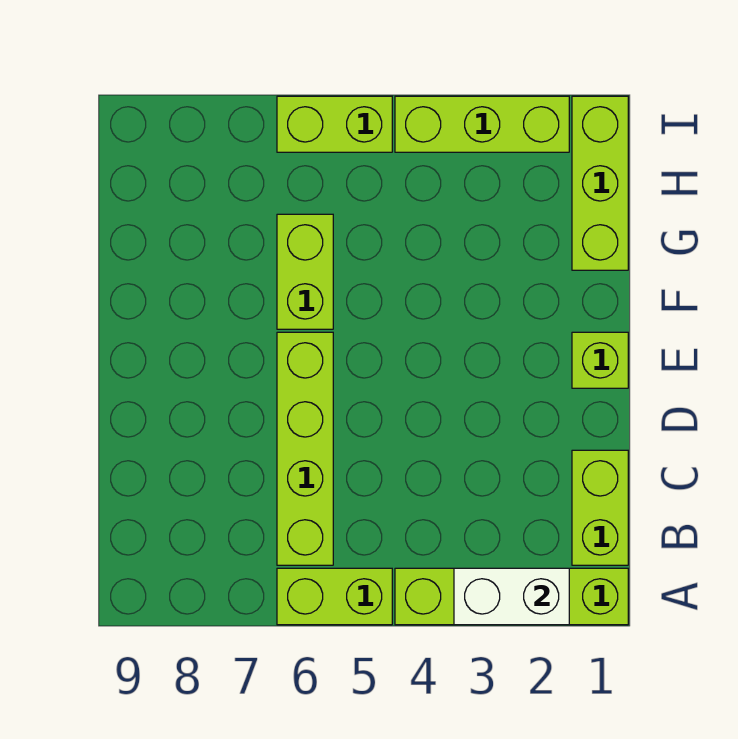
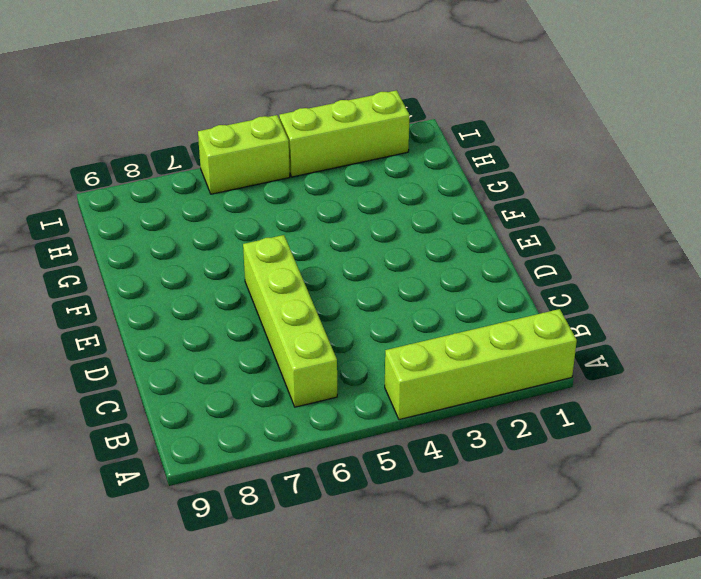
none -> lime 1x2 brick [277,568,392,625]
none -> lime 1x2 brick [572,450,628,565]

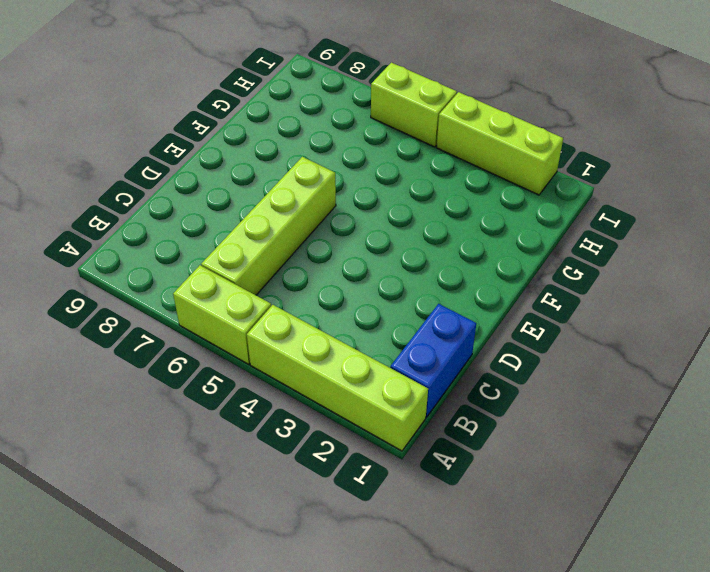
blue 1x2 brick [390,304,476,417] -> lime 1x2 brick [572,450,628,565]
none -> lime 1x1 brick [572,332,628,388]
none -> lime 1x2 brick [277,214,333,329]

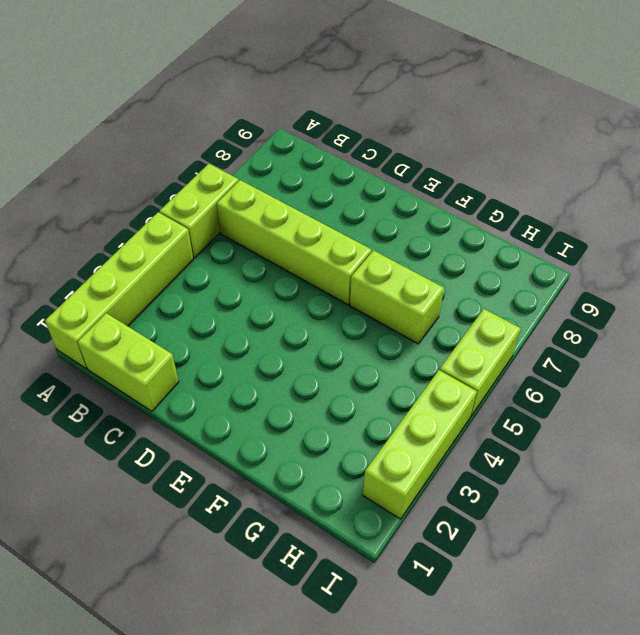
none -> lime 1x1 brick [572,332,628,388]
none -> lime 1x3 brick [572,96,628,270]

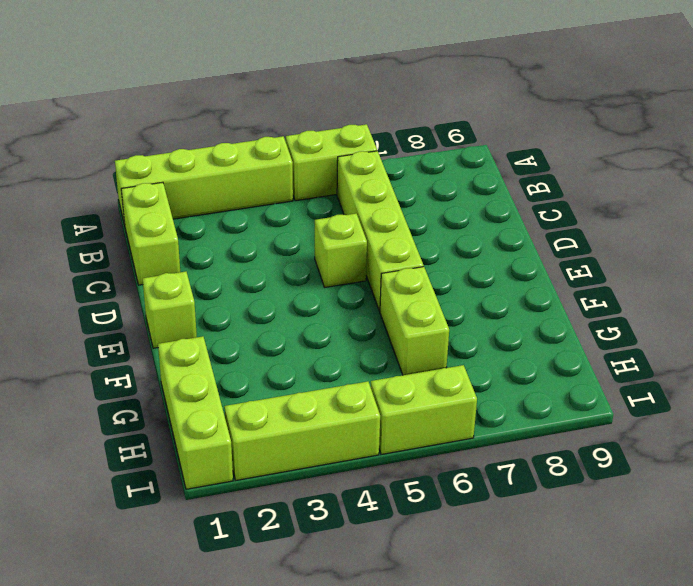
lime 1x1 brick [315,214,367,287] -> none
none -> white 1x2 brick [454,568,569,625]

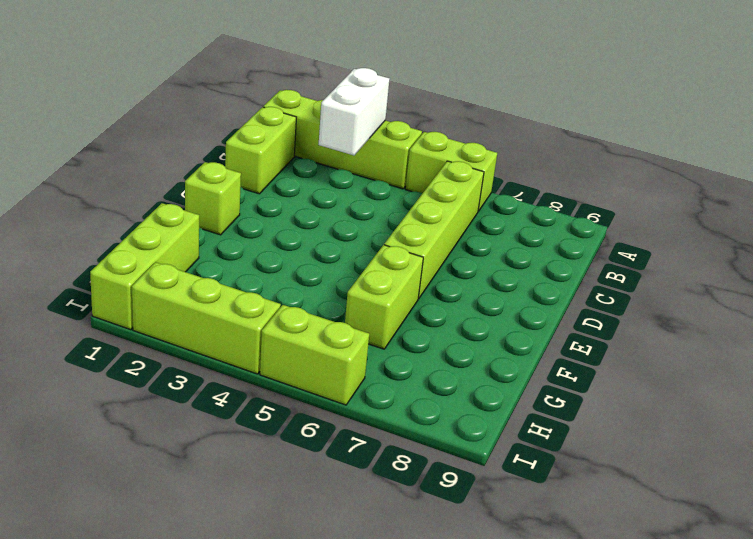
white 1x2 brick [319,68,389,155] -> white 1x2 brick turned to [454,568,569,625]

